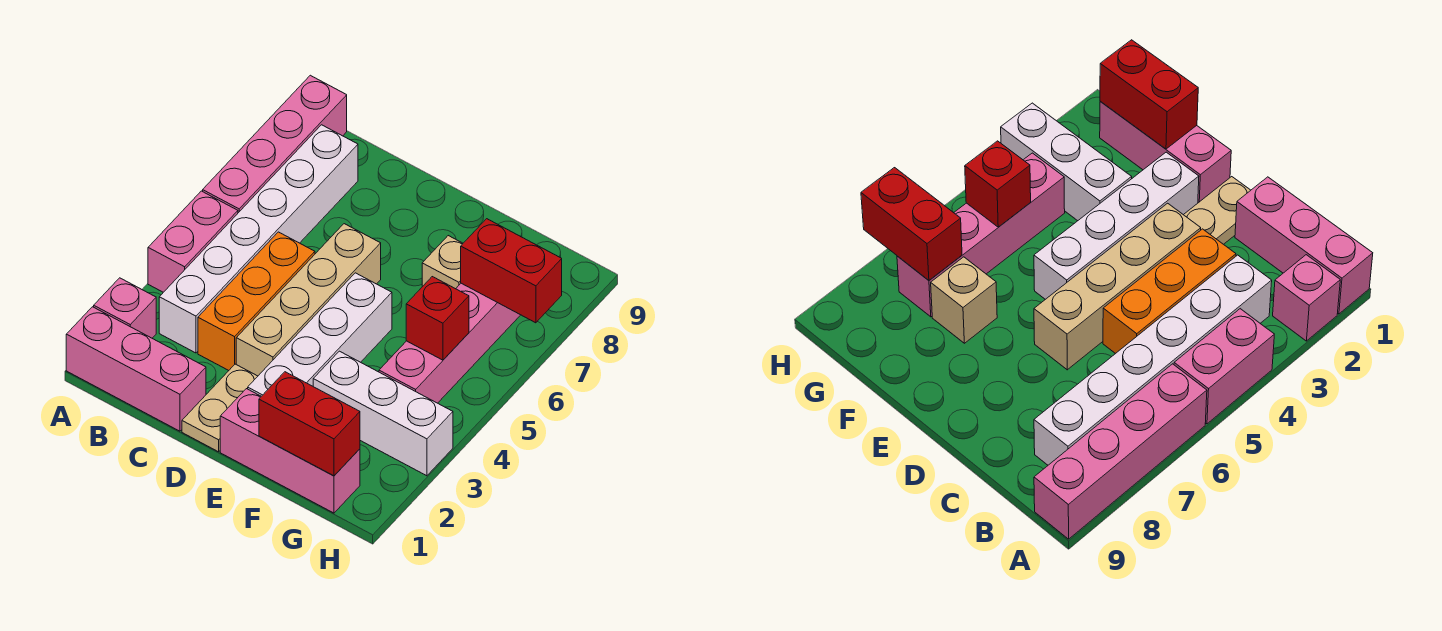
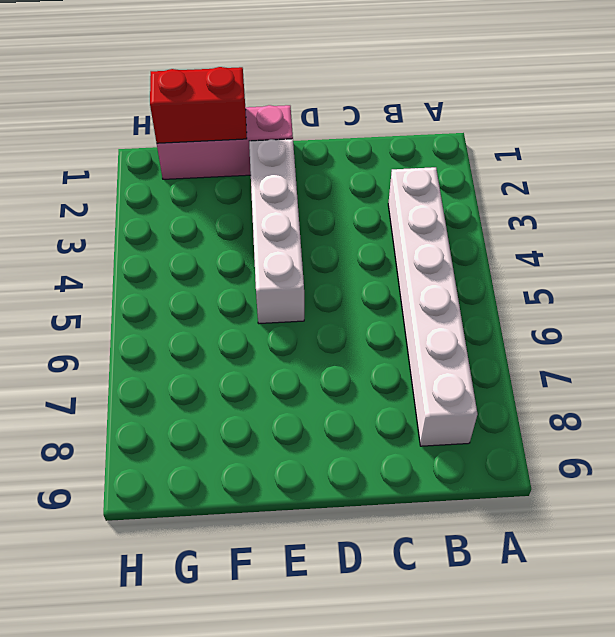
none -> pink 1x3 brick [66,307,206,431]
none -> pink 1x1 brick [94,278,156,338]
none -> pink 1x2 brick [148,191,238,292]

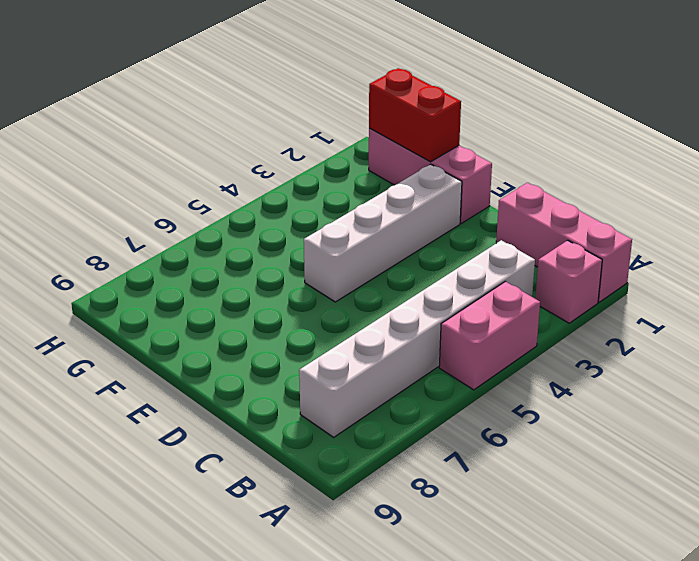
none -> pink 1x4 brick [203,75,347,213]
none -> orange 1x3 brick [198,232,315,370]
none -> tan 1x2 plate [182,364,258,452]

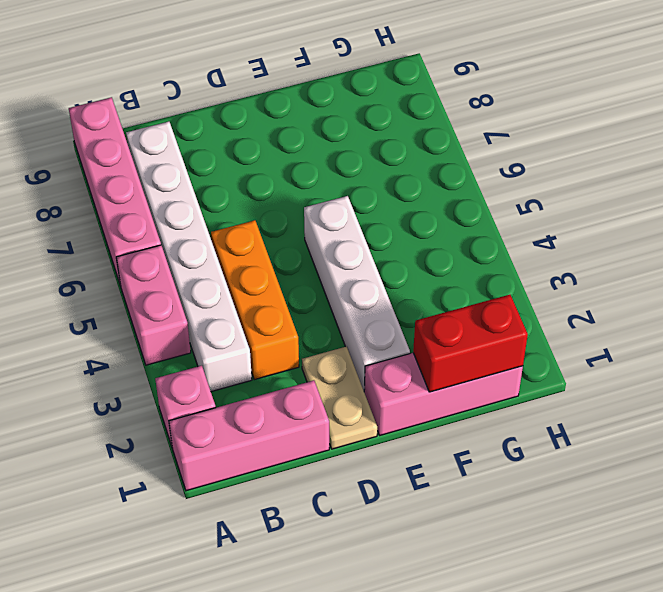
none -> tan 1x4 brick [236,224,381,376]
none -> white 1x3 brick [313,351,453,476]
none -> tan 1x1 brick [422,236,463,289]

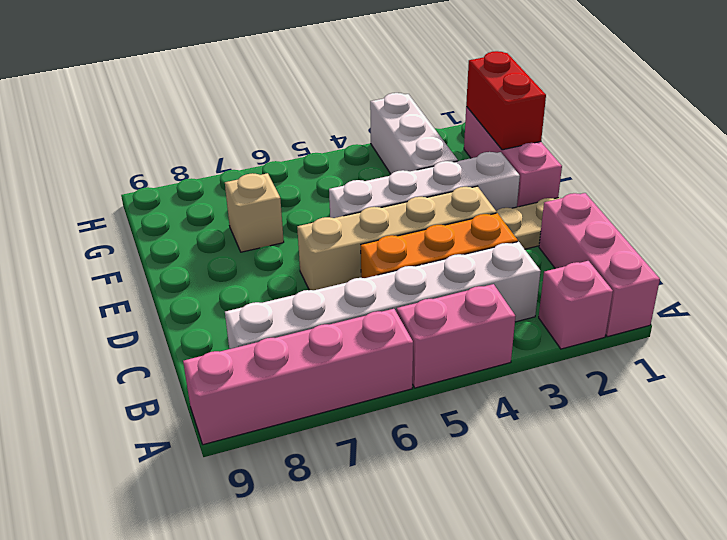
none -> pink 1x4 brick [379,283,520,403]
none -> red 1x1 brick [406,277,469,360]
none -> red 1x2 brick [461,219,562,323]

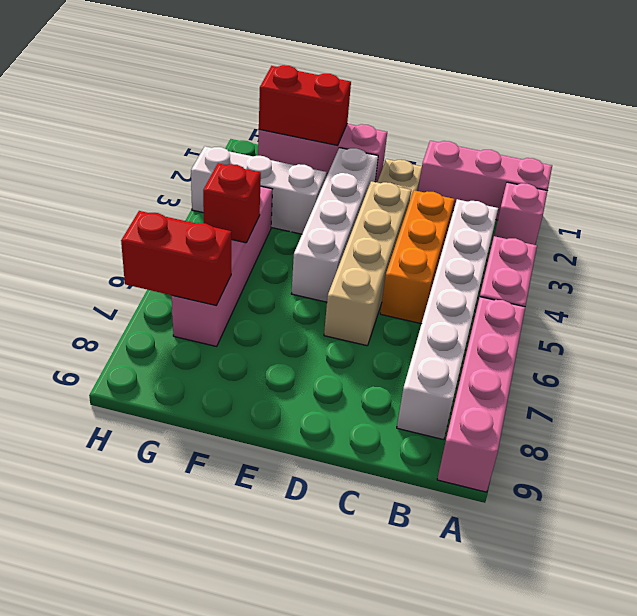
none -> tan 1x1 brick [422,236,463,289]

